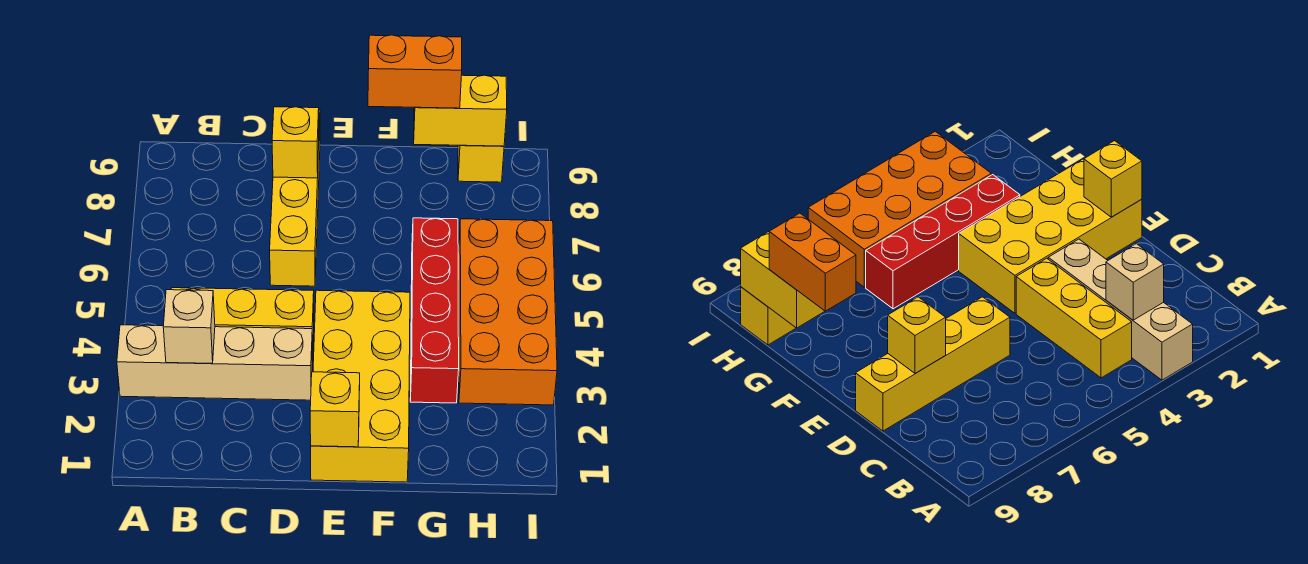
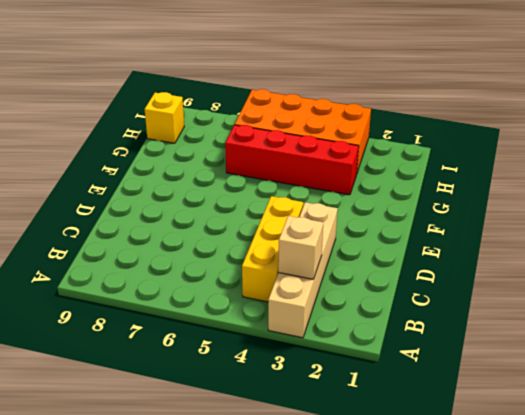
none -> yellow 1x4 brick [270,110,320,286]
none -> yellow 2x4 brick [311,290,410,482]
none -> yellow 1x1 brick [272,107,319,178]

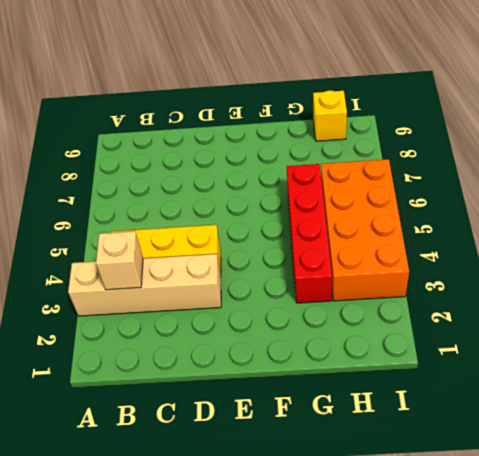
none -> yellow 1x4 brick [270,110,320,286]
none -> yellow 2x4 brick [311,290,410,482]
none -> yellow 1x1 brick [272,107,319,178]

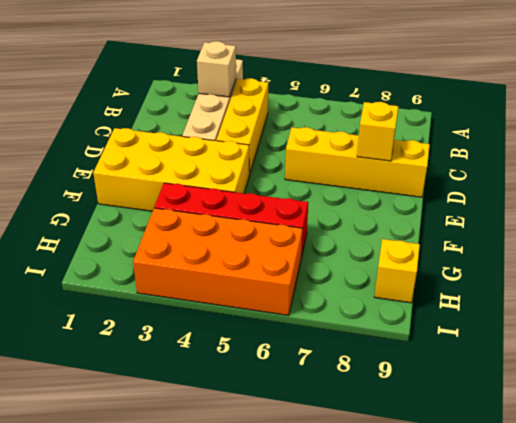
none -> yellow 1x1 brick [310,372,360,447]
none -> yellow 1x2 brick [414,75,507,146]
none -> orange 1x2 brick [368,35,462,108]

